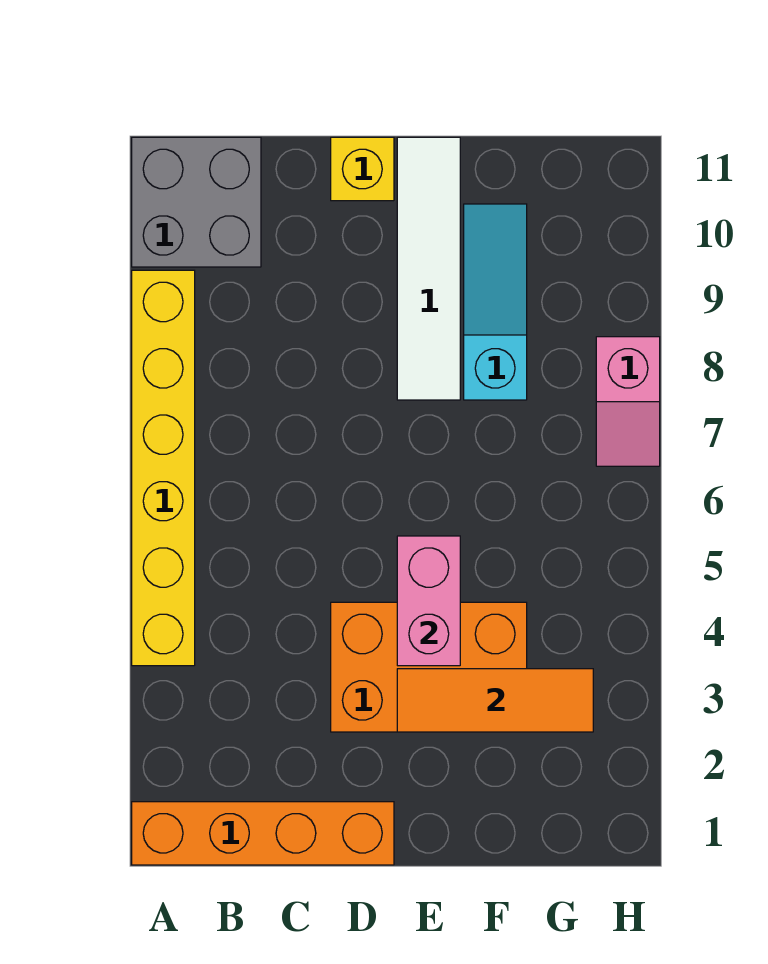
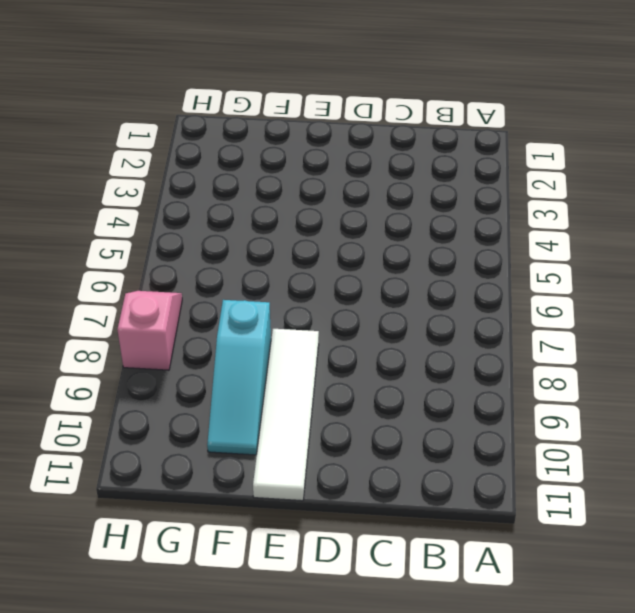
none -> orange 1x4 brick [132,802,394,865]
none -> yellow 1x6 brick [132,270,195,666]

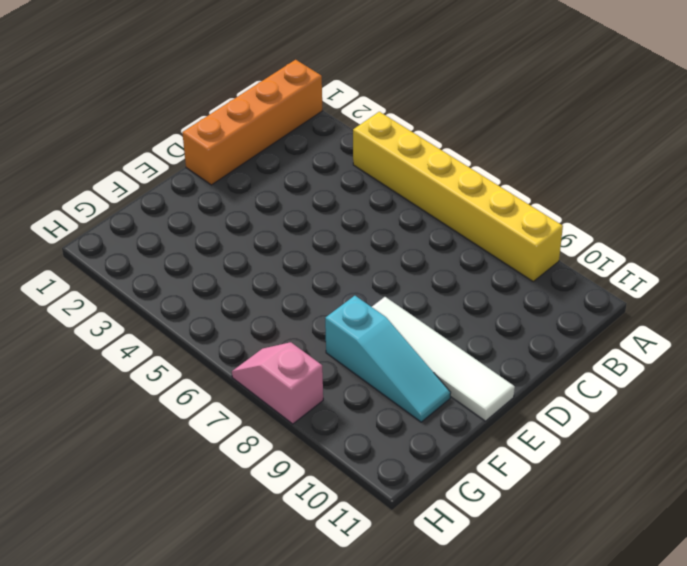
none -> grey 2x2 brick [132,137,261,267]
none -> orange 2x3 brick [331,602,527,732]

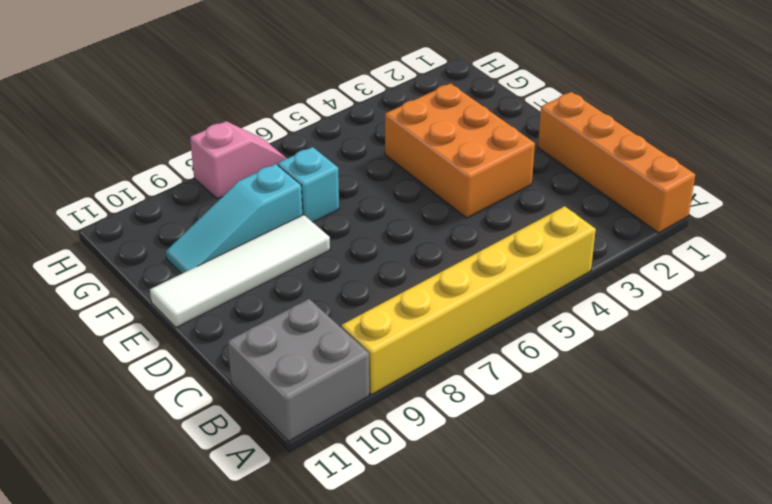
cyan 1x1 brick [278,147,339,222] -> none
none -> yellow 1x1 brick [331,137,394,201]
none -> orange 1x3 tile [397,669,593,732]

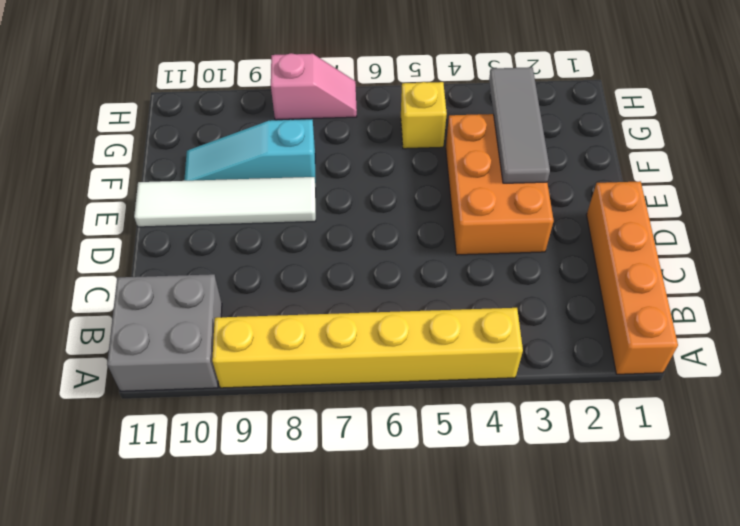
grey 1x3 tile [489,67,550,183] -> orange 1x3 tile [397,669,593,732]
yellow 1x1 brick [401,82,447,149] -> yellow 1x1 brick moved to [331,137,394,201]
none -> pink 1x2 brick [397,536,460,666]

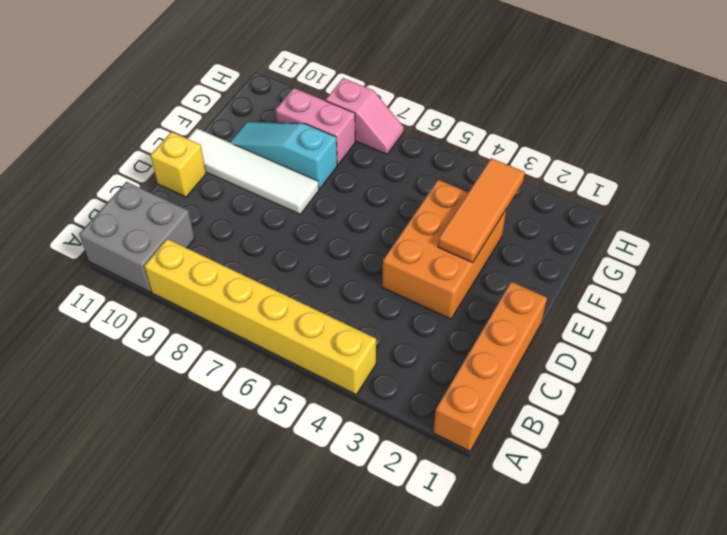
pink 1x2 brick [275,88,355,165] -> pink 1x2 brick moved to [397,536,460,666]

